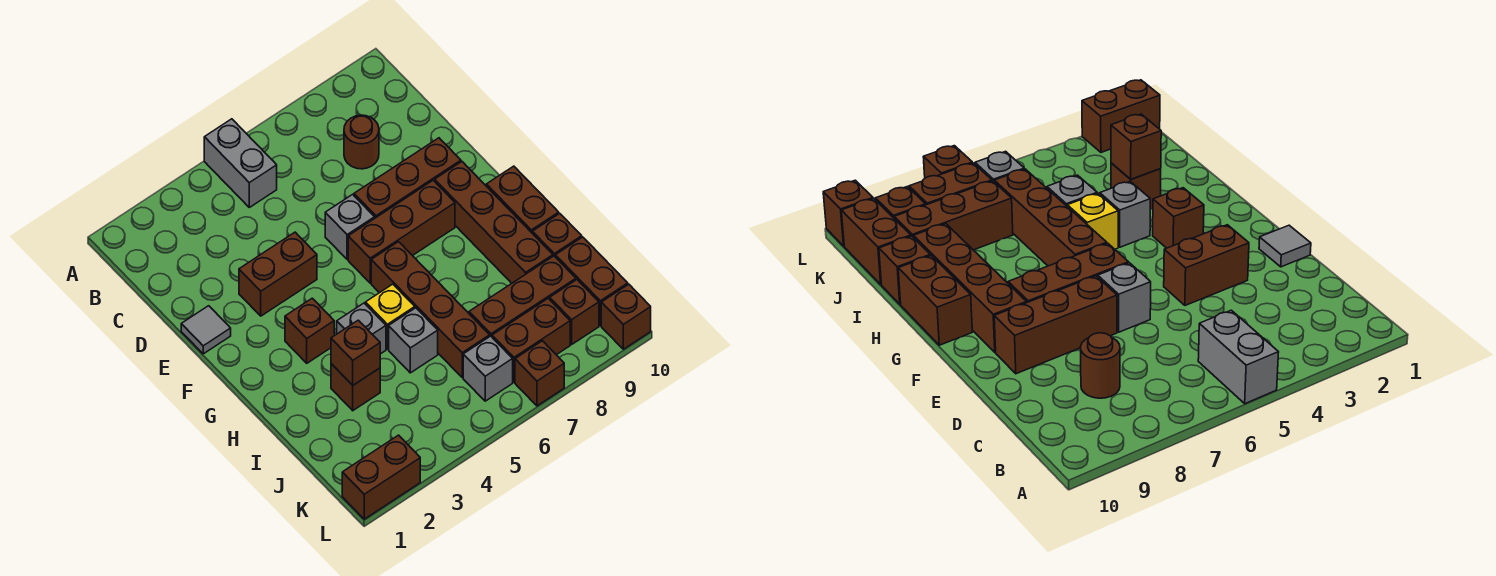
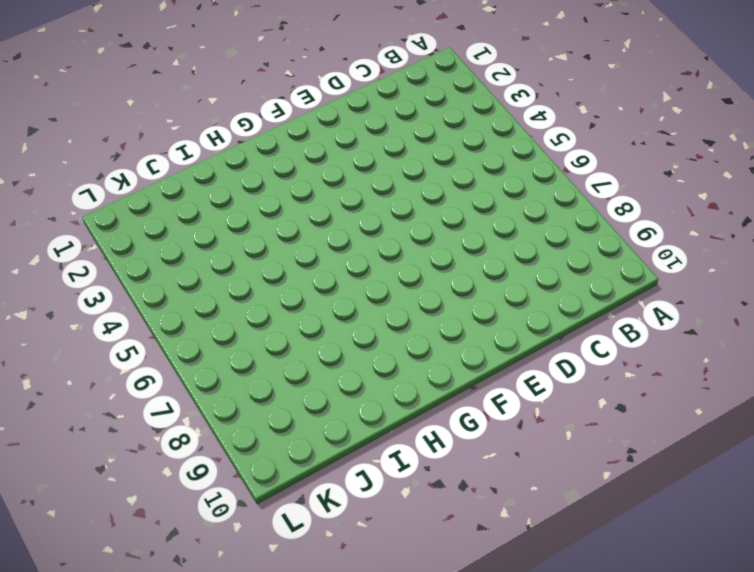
none -> grey 1x2 brick [204,119,277,207]
none -> brown 1x1 round brick [344,115,379,169]
none -> grey 1x1 tile [181,306,231,354]

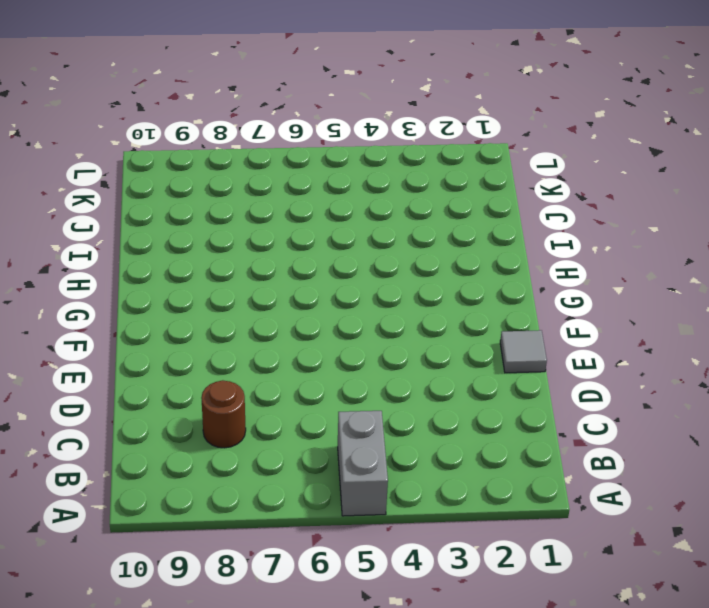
none -> brown 1x2 brick [239,232,317,316]
none -> grey 1x1 brick [325,194,375,260]
none -> brown 1x3 brick [354,138,461,218]

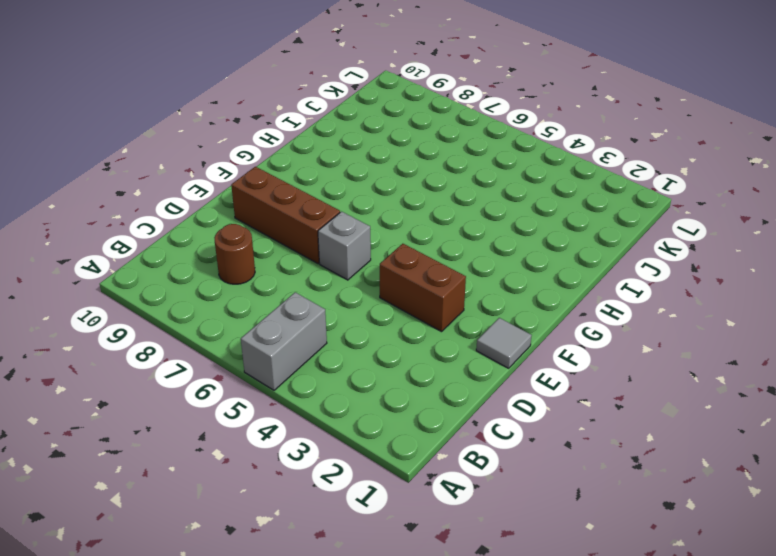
none -> brown 1x3 brick [348,180,455,283]
none -> brown 1x4 brick [435,162,553,283]
none -> brown 1x1 brick [285,298,334,363]

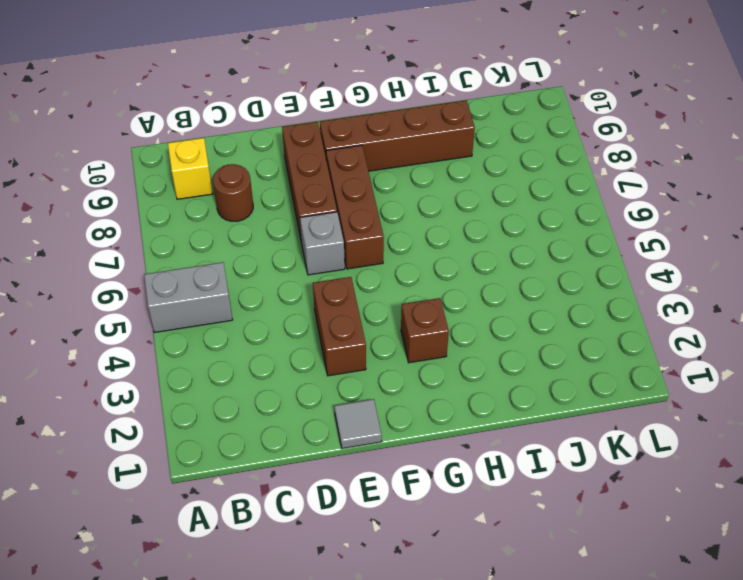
yellow 1x1 brick [168,138,213,199] -> yellow 1x1 brick moved to [365,284,415,349]
none -> brown 1x4 brick [371,242,490,377]
none -> brown 1x2 brick [486,166,559,233]
none -> grey 1x1 brick [337,303,386,354]

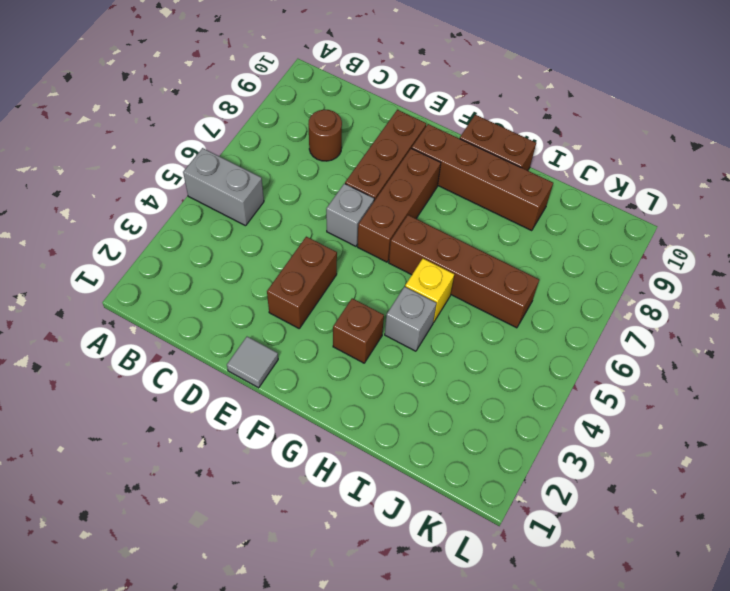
none -> brown 1x1 brick [331,364,380,411]
none -> grey 1x1 brick [389,308,438,373]
none -> brown 1x1 brick [532,213,582,256]

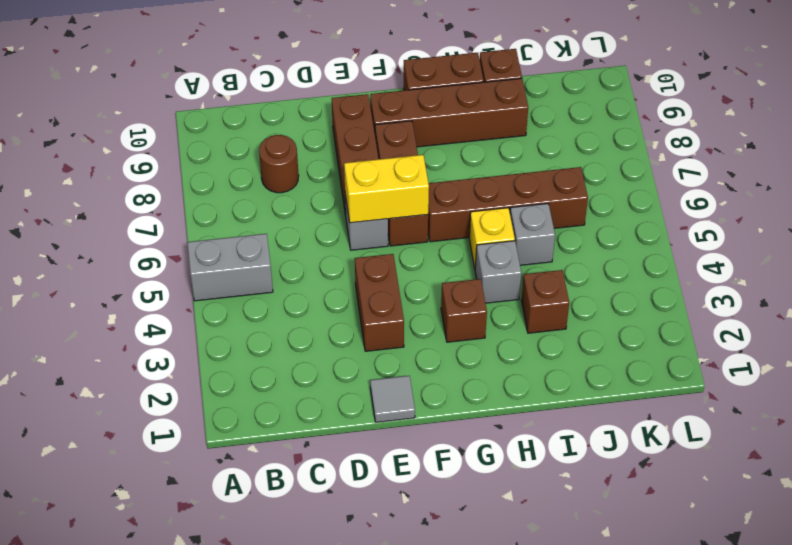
yellow 1x2 brick [344,155,429,223] -> none
none -> brown 1x3 brick [469,256,576,337]
none -> brown 1x2 brick [555,237,628,326]
none -> grey 1x1 brick [463,336,513,401]

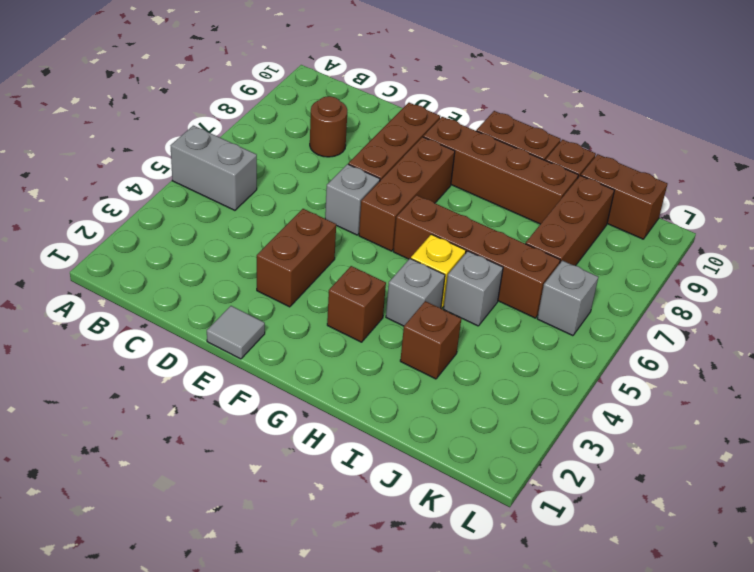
none -> brown 1x2 brick [492,298,570,382]
none -> brown 1x1 brick [550,280,599,344]
none -> brown 1x2 brick [342,435,420,519]

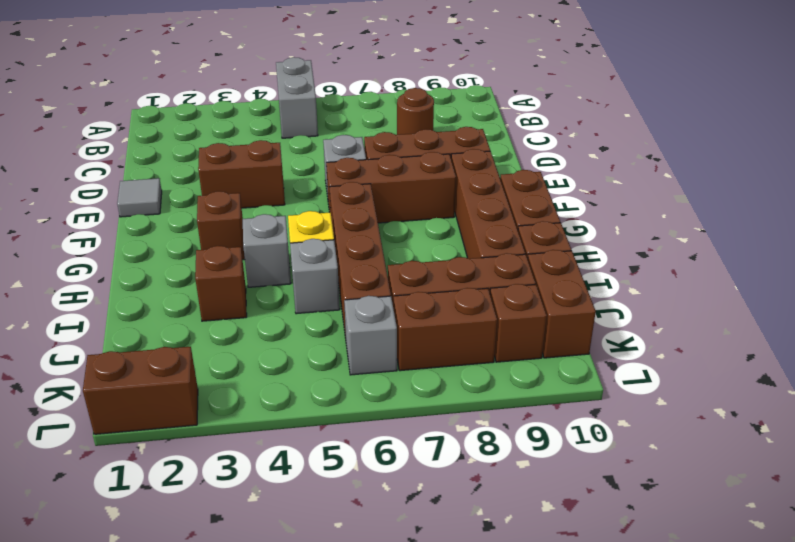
none -> brown 1x1 brick [515,341,564,406]
none -> brown 1x1 brick [601,284,651,349]
none -> brown 1x1 brick [331,320,380,385]

